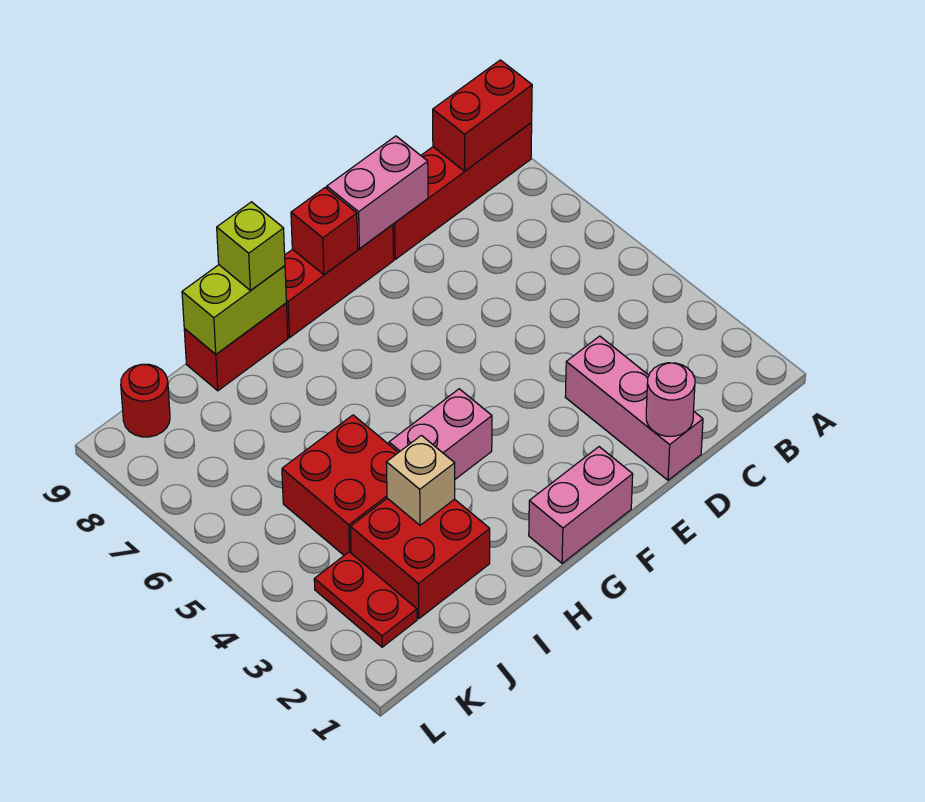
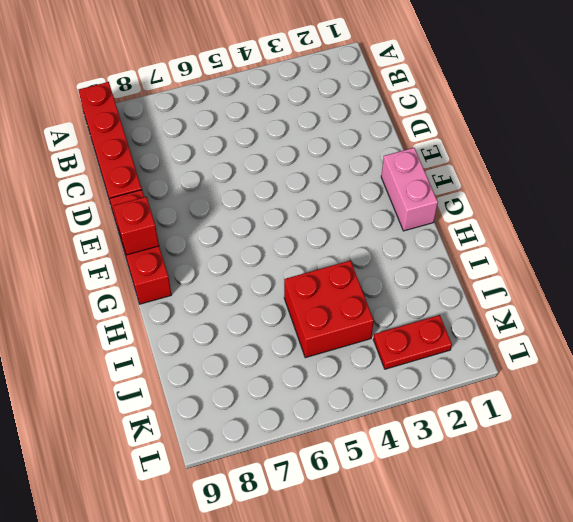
none -> pink 1x3 brick [565,336,703,480]
none -> pink 1x2 brick [389,389,492,479]
none -> red 1x2 brick [184,303,288,391]

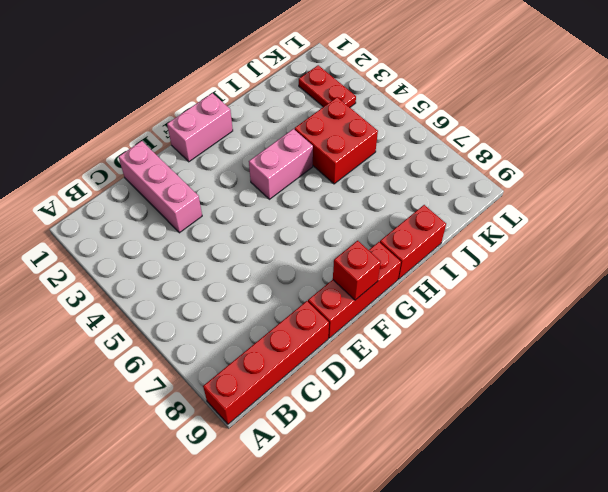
none -> red 2x2 brick [350,498,490,619]
none -> red 1x1 round brick [121,364,170,437]
none -> red 1x2 brick [433,60,532,171]

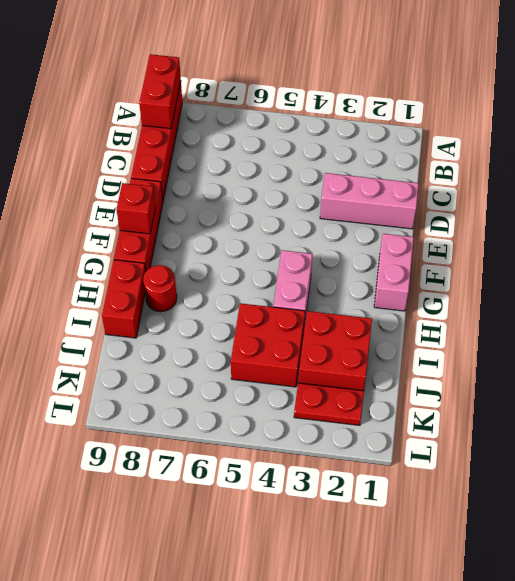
red 1x1 round brick [143,265,177,312] -> red 1x1 round brick moved to [121,364,170,437]
none -> pink 1x1 round brick [646,363,695,436]
none -> pink 1x2 brick [327,136,428,249]
none -> lime 1x2 brick [182,265,286,354]

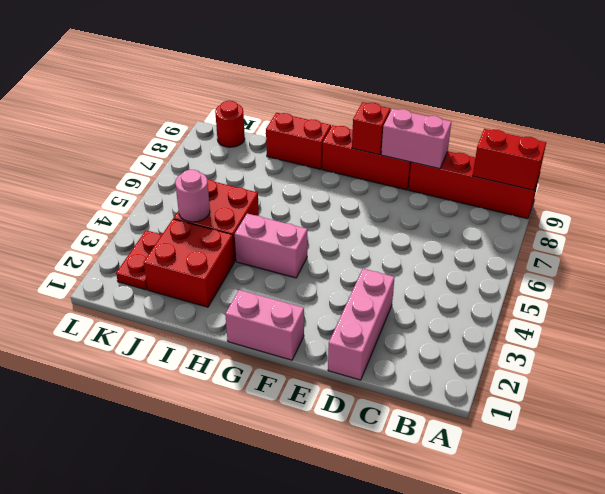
pink 1x1 round brick [175,170,210,222] -> pink 1x1 round brick moved to [646,363,695,436]
none -> lime 1x2 brick [182,265,286,354]
none -> tan 1x1 brick [386,435,455,525]
none -> lime 1x1 brick [217,202,285,291]

